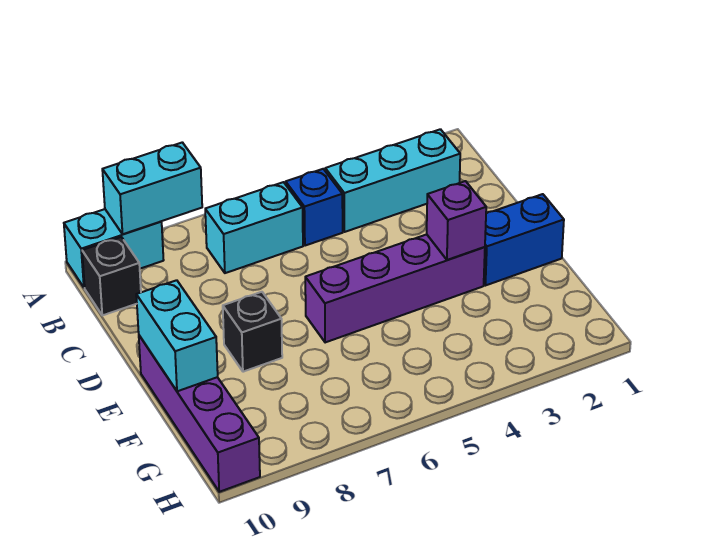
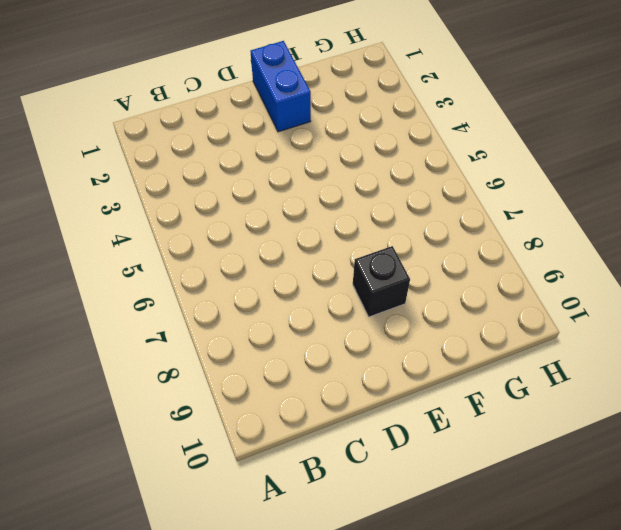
none -> cyan 1x2 brick [64,209,164,288]
none -> cyan 1x3 brick [325,129,460,232]
none -> blue 1x1 brick [286,169,343,246]

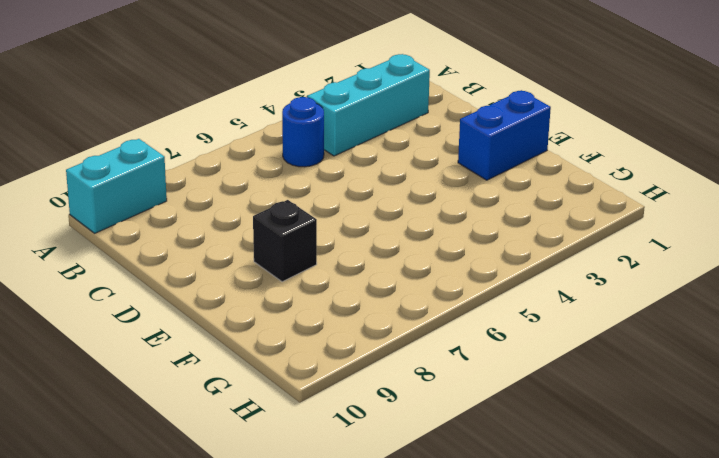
blue 1x1 round brick [282,97,324,167] -> blue 1x1 brick [286,169,343,246]
none -> cyan 1x2 brick [205,182,303,273]
none -> black 1x1 brick [82,237,141,315]
none -> purple 1x4 brick [305,234,485,343]

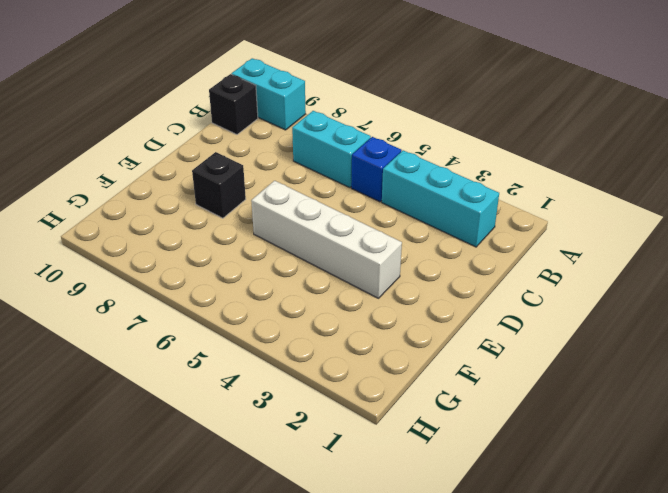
white 1x4 brick [251,181,402,298] -> purple 1x4 brick [305,234,485,343]
none -> blue 1x2 brick [484,194,564,286]
none -> purple 1x4 brick [139,336,260,492]
none -> cyan 1x2 brick [102,142,202,234]

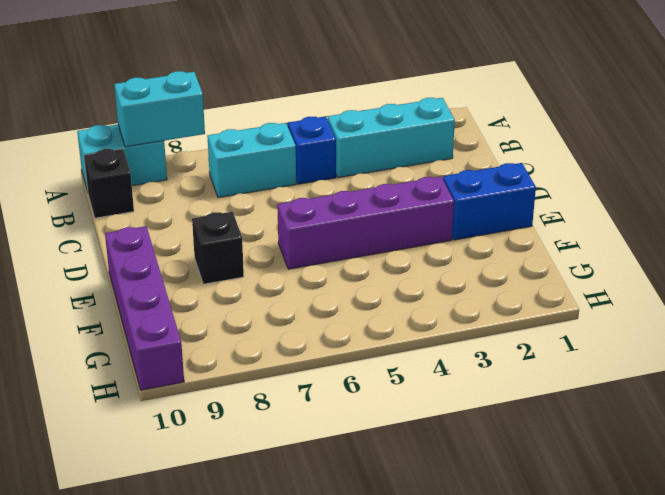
none -> purple 1x1 brick [427,181,486,260]
none -> cyan 1x2 brick [136,280,218,391]

